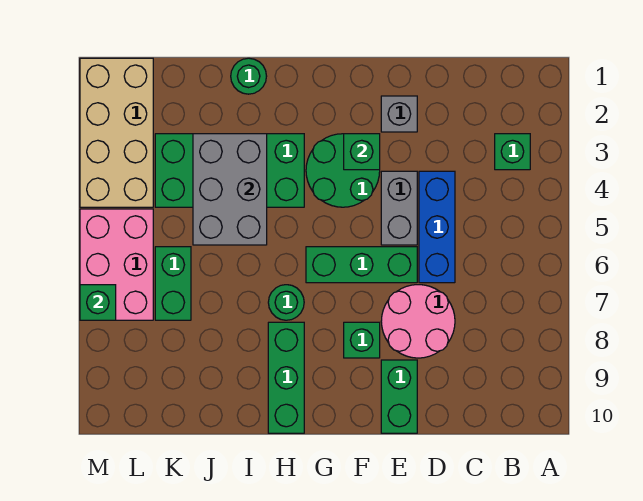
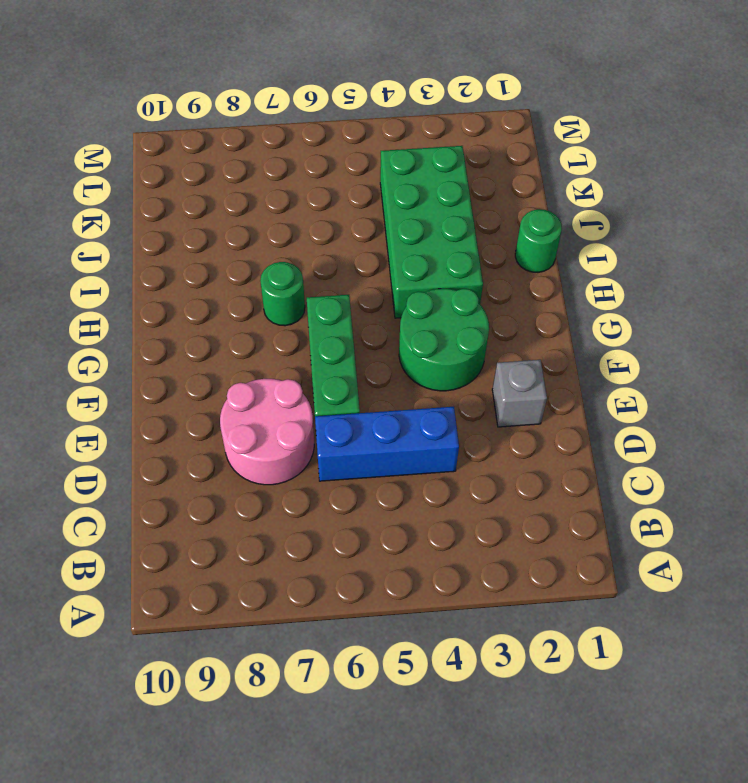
none -> green 1x1 brick [495,134,530,170]
none -> grey 1x2 brick [381,171,417,245]
none -> green 1x2 brick [381,360,417,433]

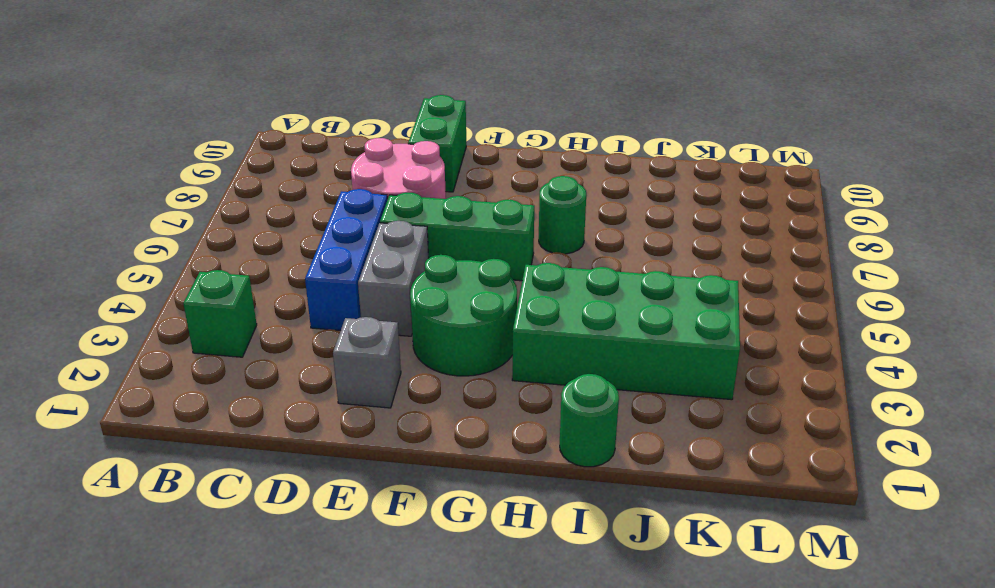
none -> green 1x1 brick [344,322,380,358]
none -> green 1x3 brick [268,322,304,433]
none -> green 1x2 brick [155,247,191,320]

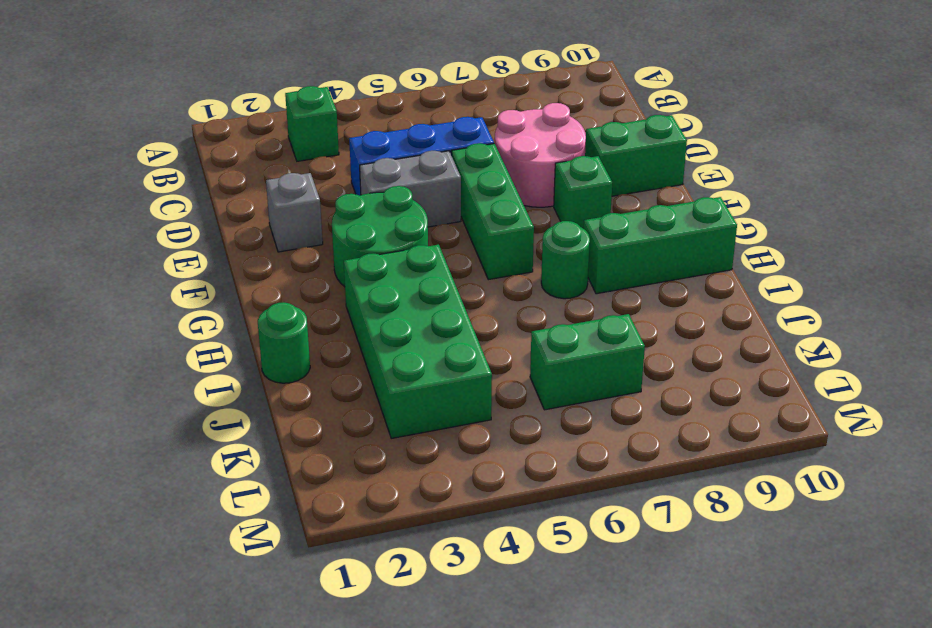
none -> tan 2x4 brick [80,58,153,207]
none -> pink 2x3 brick [80,209,153,320]
none -> green 1x1 brick [344,134,380,170]

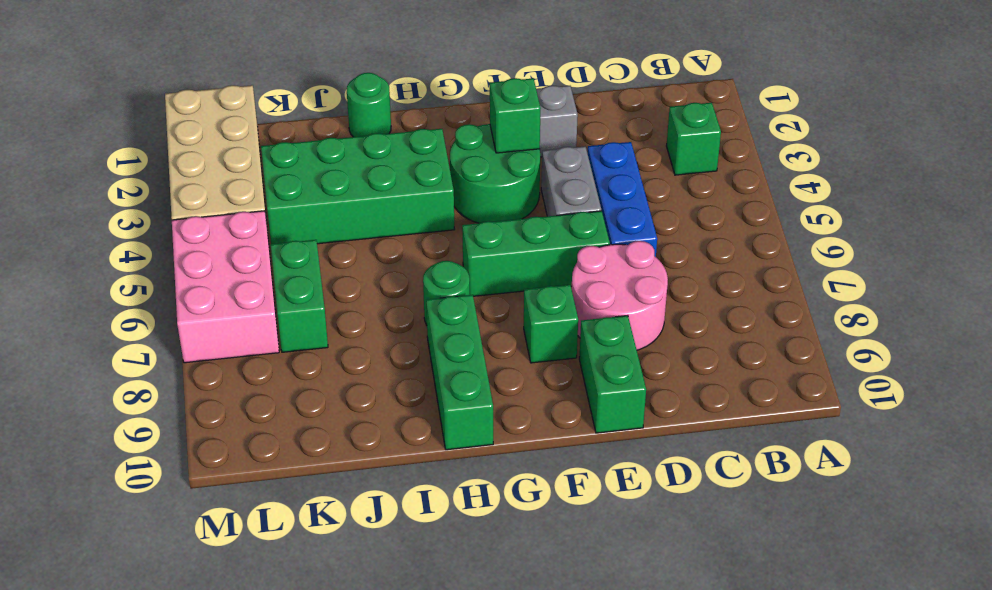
none -> grey 2x3 brick [193,134,267,245]
none -> green 1x1 brick [80,285,116,320]

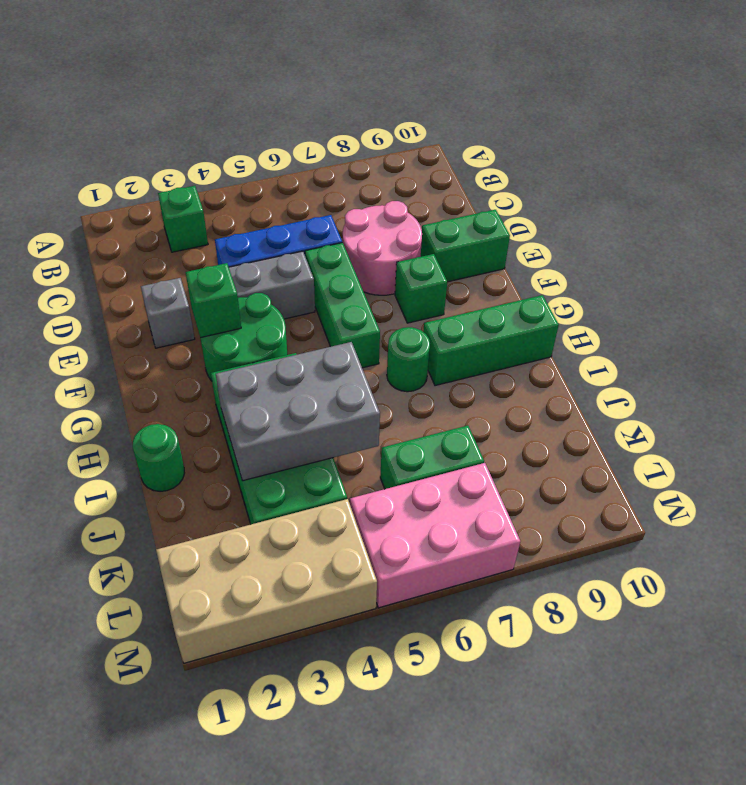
none -> green 1x1 brick [80,285,116,320]

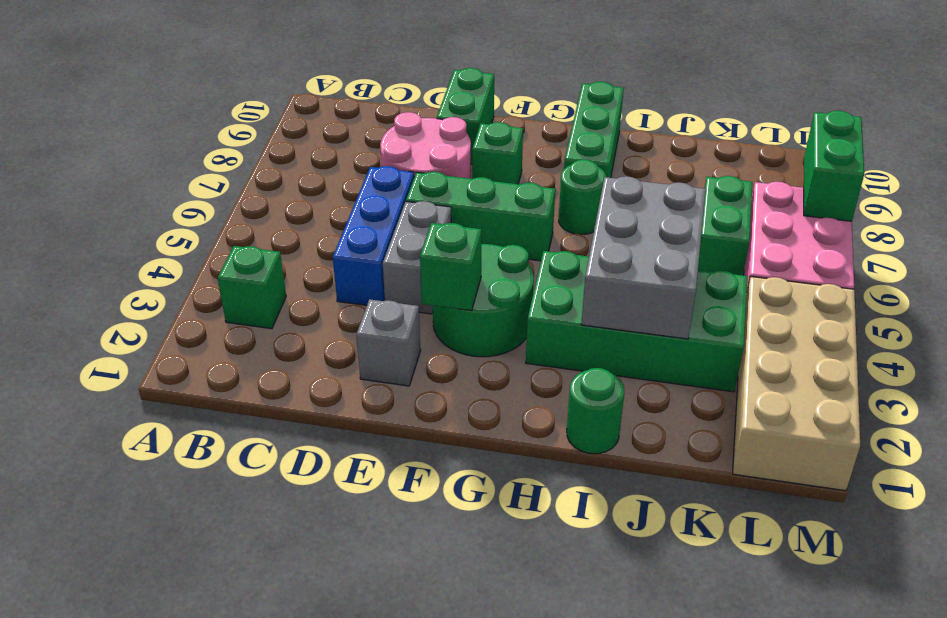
green 1x2 brick [804,111,864,221] -> green 1x1 brick [80,285,116,320]

